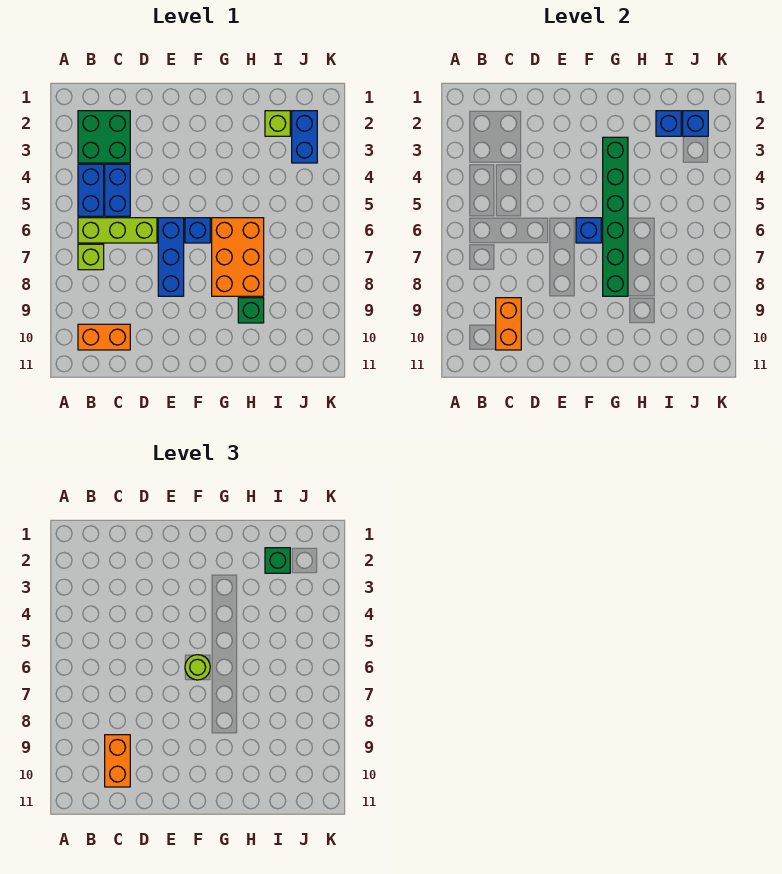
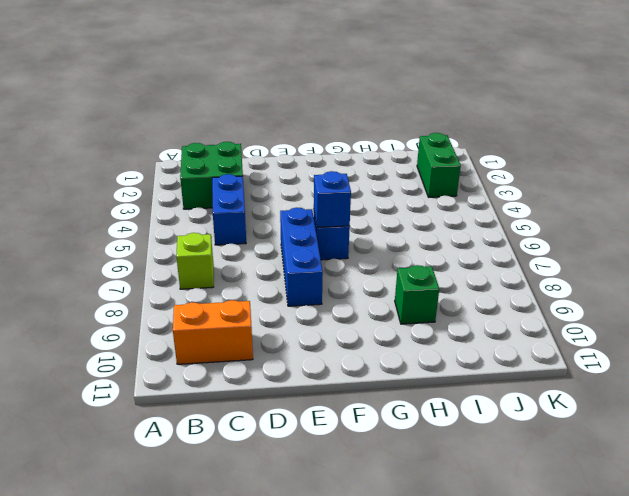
green 1x2 brick [417,133,461,197] -> blue 1x2 brick [292,111,317,163]
none -> blue 1x2 brick [78,164,104,216]
none -> lime 1x3 brick [78,218,157,243]
none -> orange 2x3 brick [212,218,264,296]

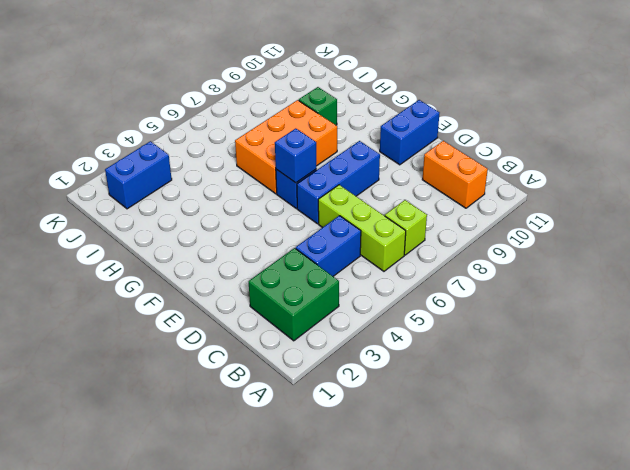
blue 1x2 brick [380,100,439,165] -> blue 1x2 brick moved to [78,164,104,216]
none -> lime 1x1 brick [265,111,290,136]
none -> orange 1x2 brick [496,298,521,350]
none -> green 1x6 brick [603,137,628,296]

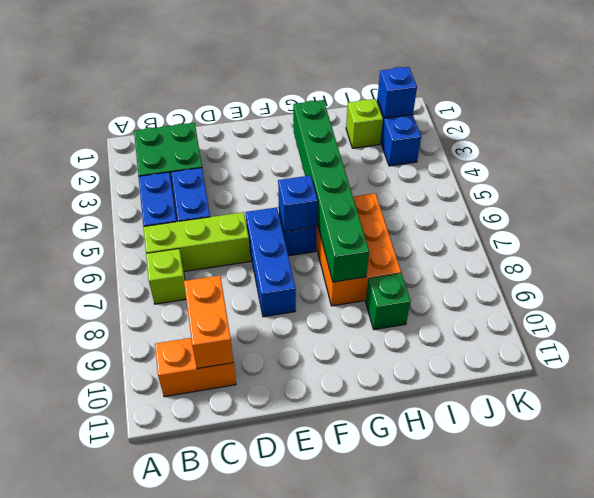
none -> blue 1x1 brick [656,111,681,136]
none -> orange 1x2 brick [105,735,130,787]
none -> lime 1x1 round brick [185,655,210,680]

